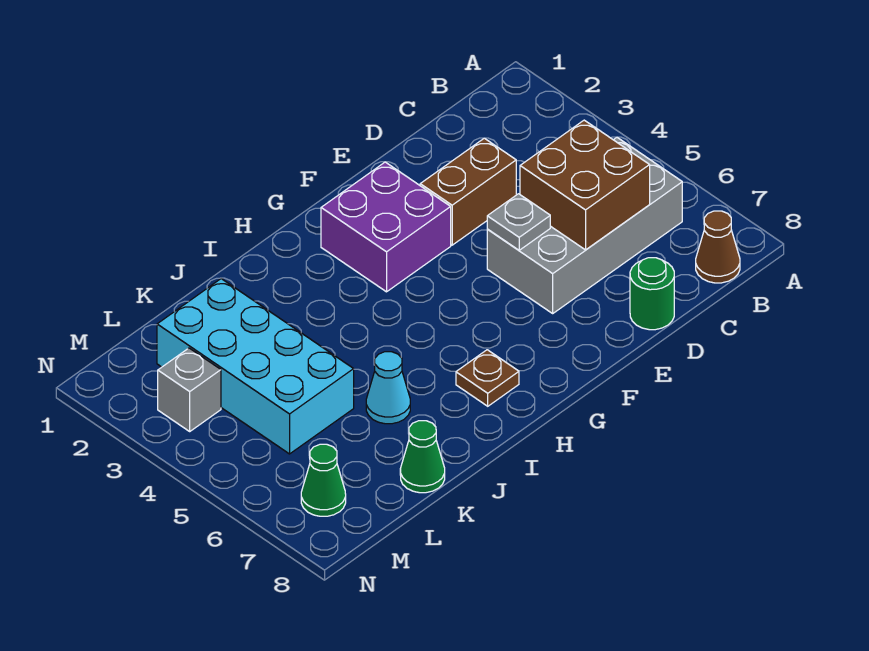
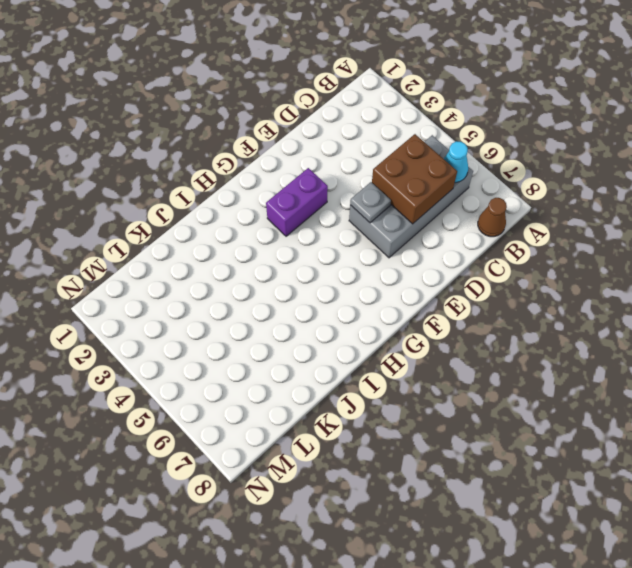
cyan 1x1 cone [444,141,468,183] -> cyan 1x1 cone moved to [366,352,410,424]
purple 1x2 brick [266,168,328,236] -> purple 2x2 brick [321,162,451,292]
none -> brown 1x2 brick [420,138,516,245]
none -> green 1x1 round brick [630,258,674,330]
none -> brown 1x1 plate [456,350,519,406]

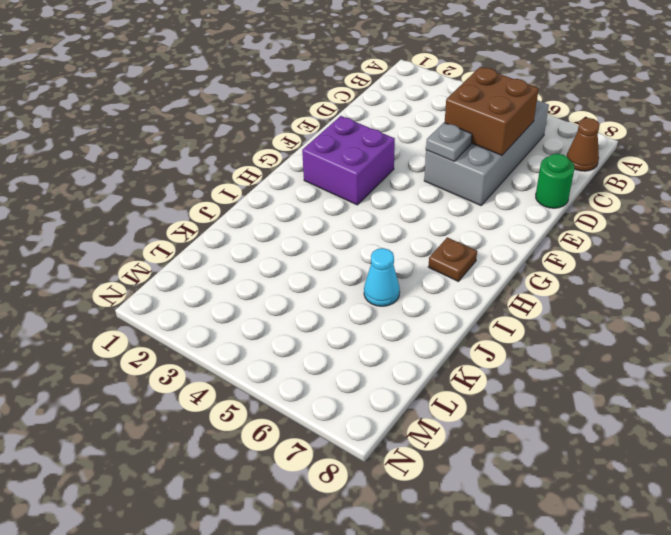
none -> brown 1x2 brick [420,138,516,245]
none -> cyan 2x4 brick [157,279,354,454]
none -> green 1x1 cone [400,421,445,493]

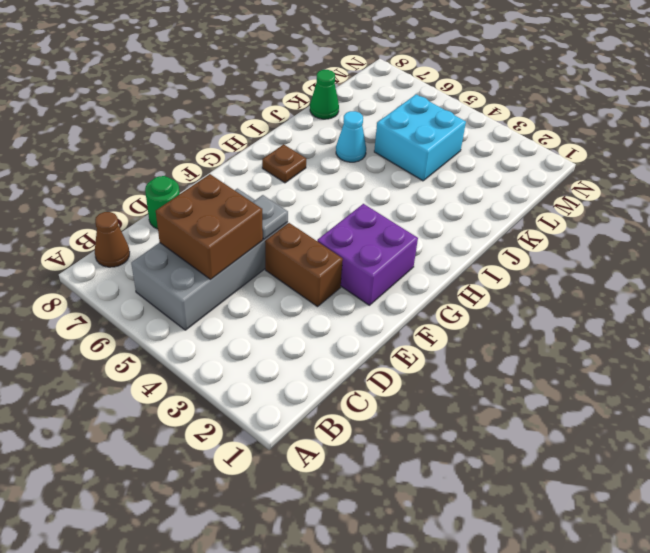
brown 1x2 brick [265,223,343,307] -> brown 1x2 brick turned to [420,138,516,245]
cyan 2x2 brick [374,94,466,181] -> cyan 2x4 brick [157,279,354,454]
none -> grey 1x1 brick [158,348,221,431]
none -> green 1x1 cone [301,444,346,516]

